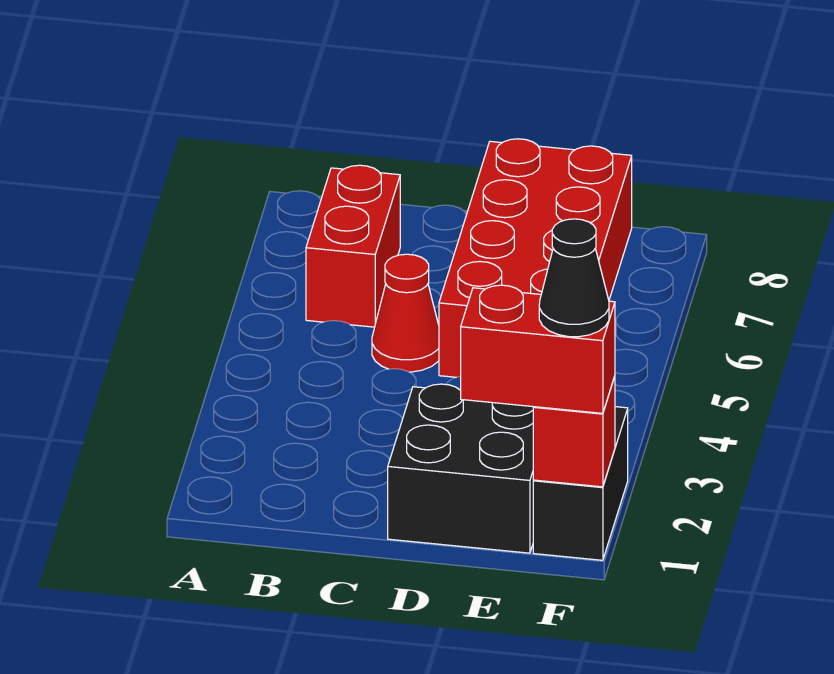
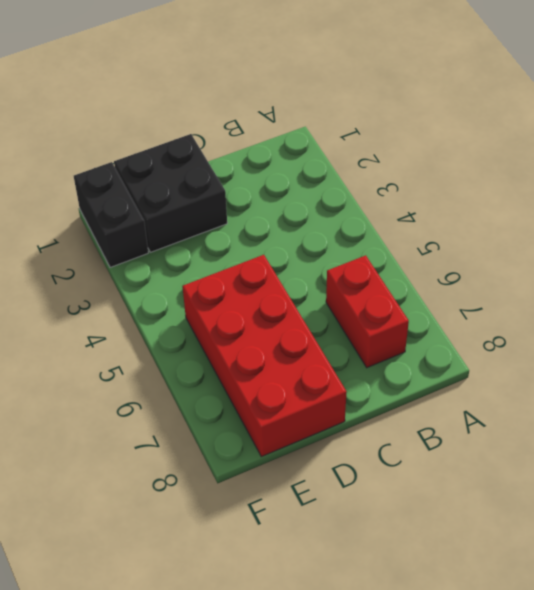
none -> red 1x1 cone [372,254,439,372]
none -> red 1x1 brick [533,377,615,487]

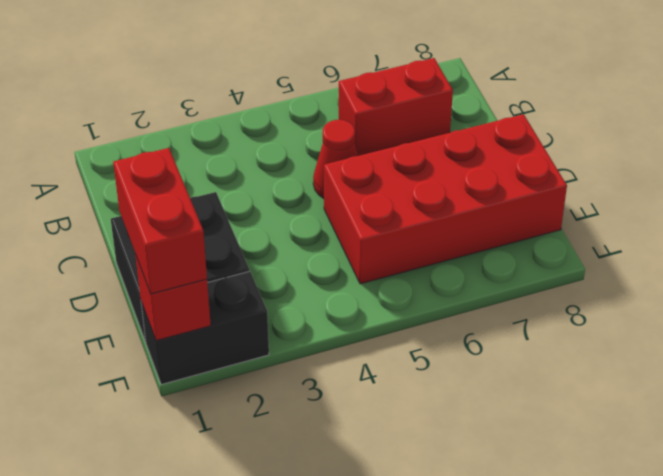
none -> black 1x1 cone [539,219,609,337]

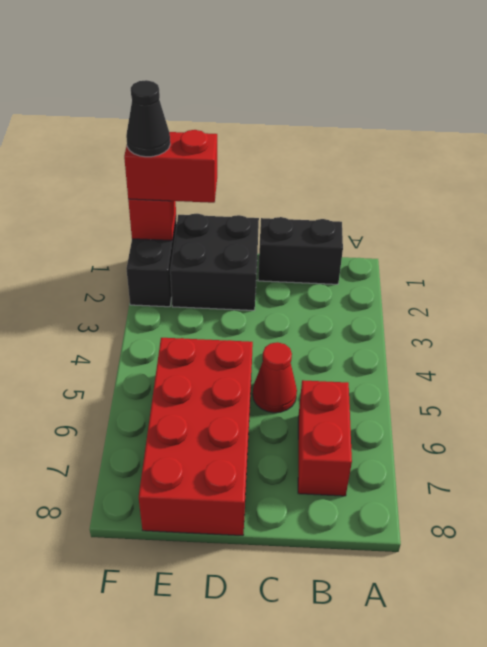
black 1x2 brick [258,217,343,284] -> none

